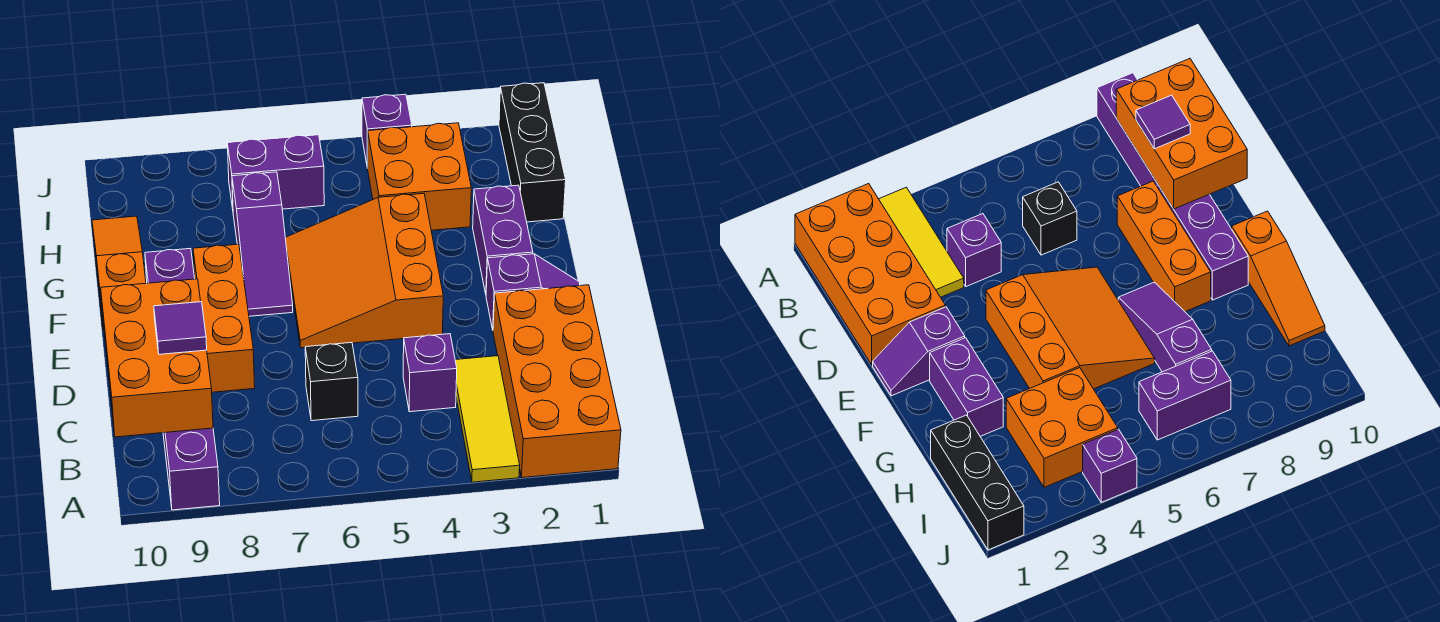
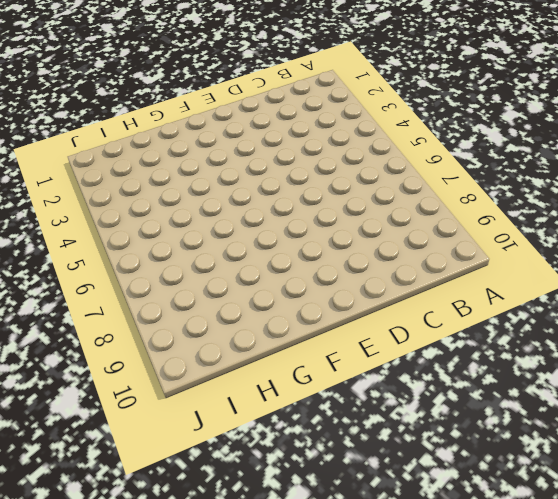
none -> orange 2x4 brick [493,285,621,478]
none -> yellow 1x3 tile [455,356,520,482]
none -> purple 1x6 brick [145,248,220,510]

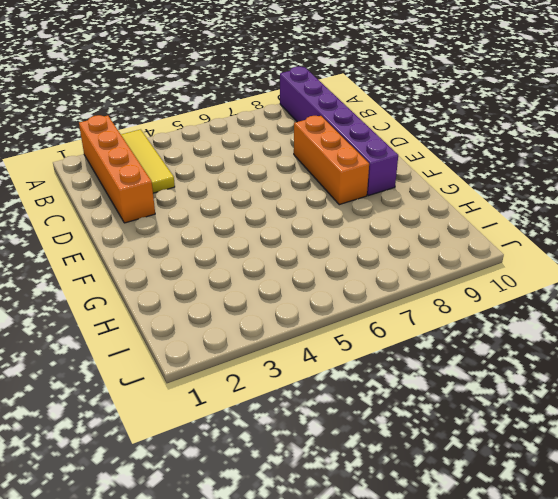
orange 1x4 brick [79,115,155,223] -> orange 2x4 brick [493,285,621,478]
none -> purple 1x1 brick [403,334,457,412]
none -> black 1x1 brick [305,343,358,421]
none -> purple 1x2 slope [486,254,580,329]

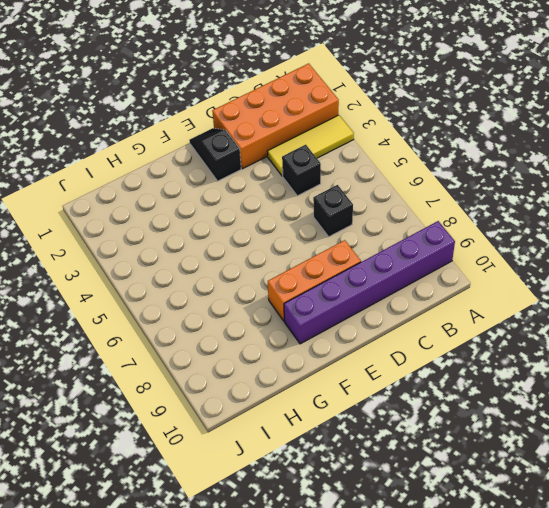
black 1x1 brick [282,145,321,196] -> purple 1x1 brick [403,334,457,412]
black 1x2 slope [189,128,241,181] -> purple 1x2 slope [486,254,580,329]
none -> orange 3x3 slope [285,194,443,348]
none -> purple 1x2 brick [473,185,533,294]
none -> purple 1x3 slope [232,172,293,316]

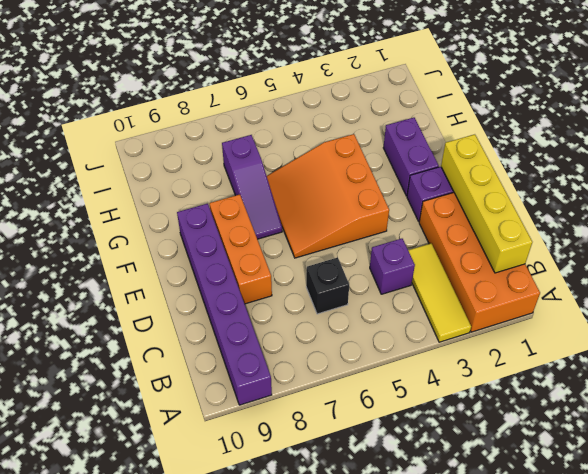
yellow 1x4 brick [441,134,532,273] -> none
none -> orange 1x3 slope [92,216,146,329]
none -> black 1x3 brick [499,83,566,222]
none -> orange 2x2 brick [368,123,471,230]

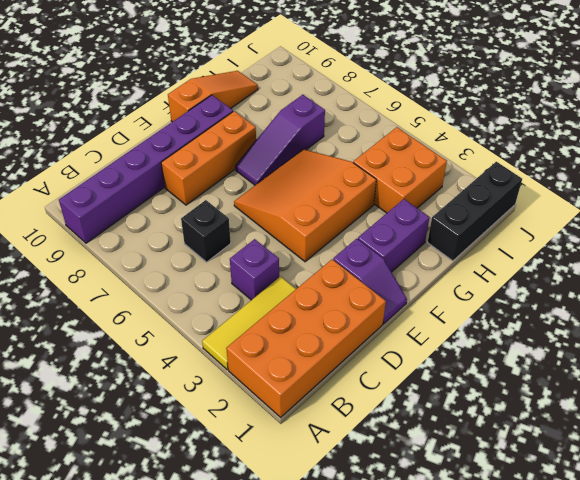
none -> purple 1x2 brick [227,135,324,209]
none -> purple 1x1 brick [362,94,412,168]
none -> orange 2x3 brick [101,279,213,437]

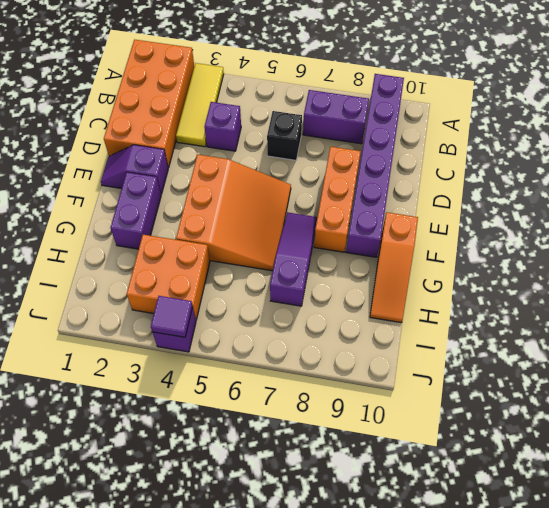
purple 1x2 brick [303,90,369,144] -> purple 1x2 brick moved to [227,135,324,209]
purple 1x1 tile [151,296,193,337] -> purple 1x1 tile moved to [154,302,207,354]
none -> black 1x3 brick [499,83,566,222]
none -> orange 2x3 brick [101,279,213,437]

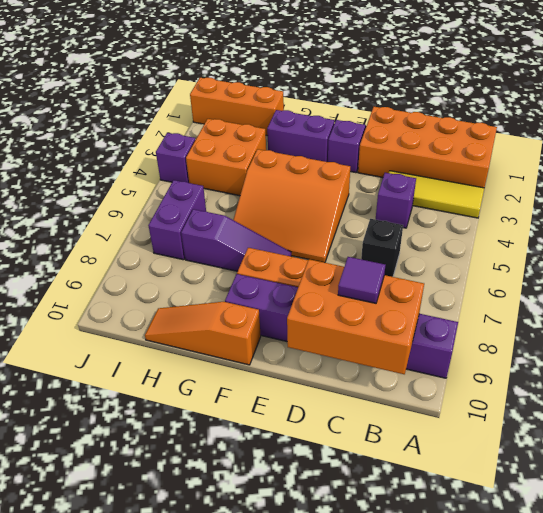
orange 1x3 brick [190,78,284,136] -> black 1x3 brick [499,83,566,222]

